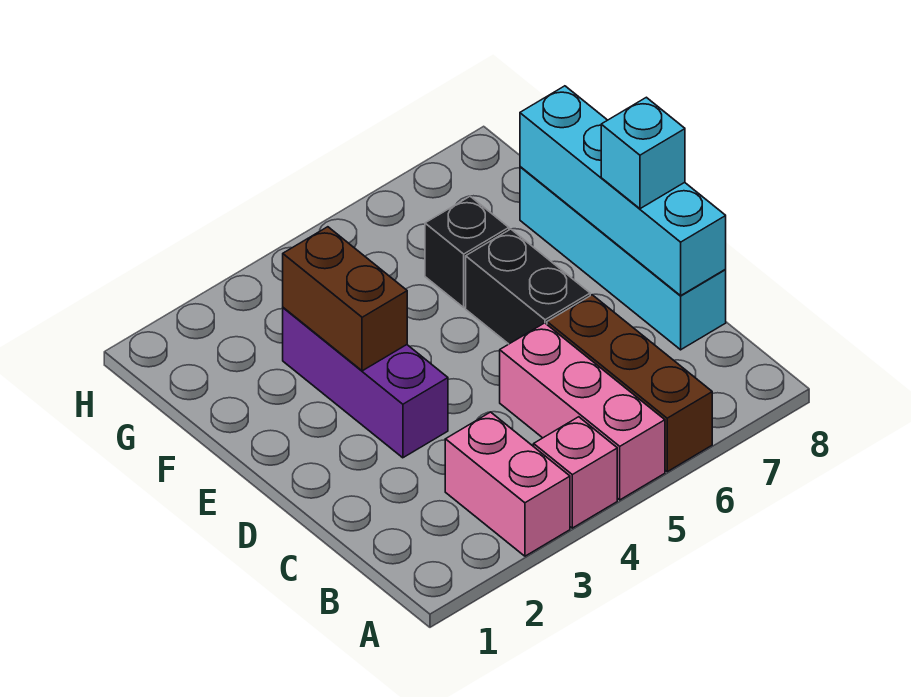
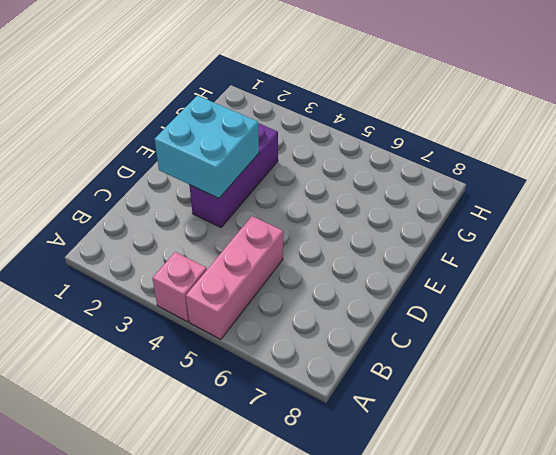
cyan 2x2 brick [155,95,259,198] -> brown 1x2 brick [283,227,407,371]
none -> pink 1x2 brick [445,412,570,556]
none -> brown 1x3 brick [547,295,712,472]

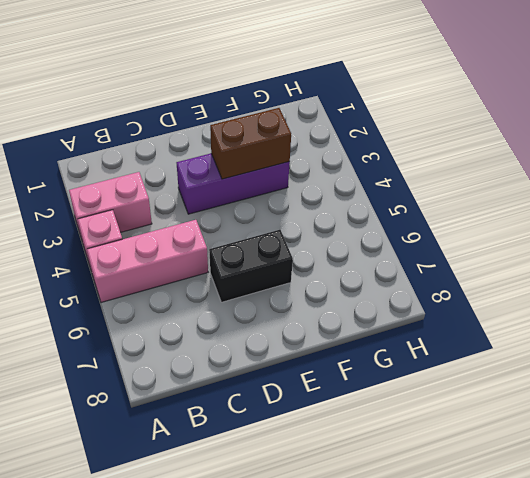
none -> brown 1x3 brick [547,295,712,472]
none -> cyan 1x4 brick [520,167,726,350]

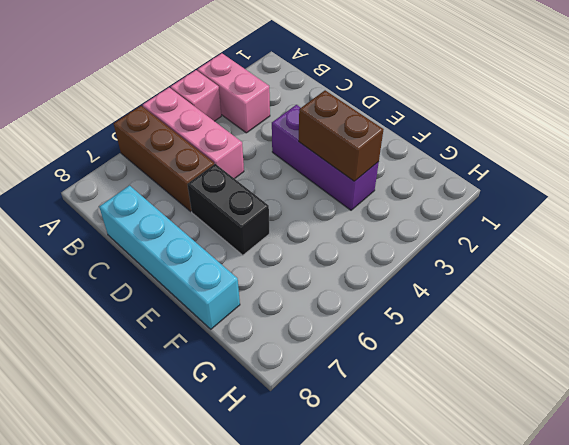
none -> black 1x1 brick [425,196,509,307]
none -> cyan 1x4 brick [520,86,726,295]

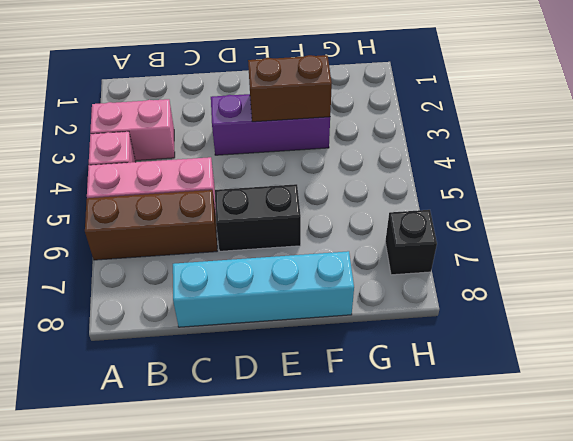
black 1x1 brick [385,210,437,275] -> black 1x1 brick moved to [425,196,509,307]
none -> cyan 1x4 brick [520,86,726,295]
none -> cyan 1x1 brick [601,97,685,209]

